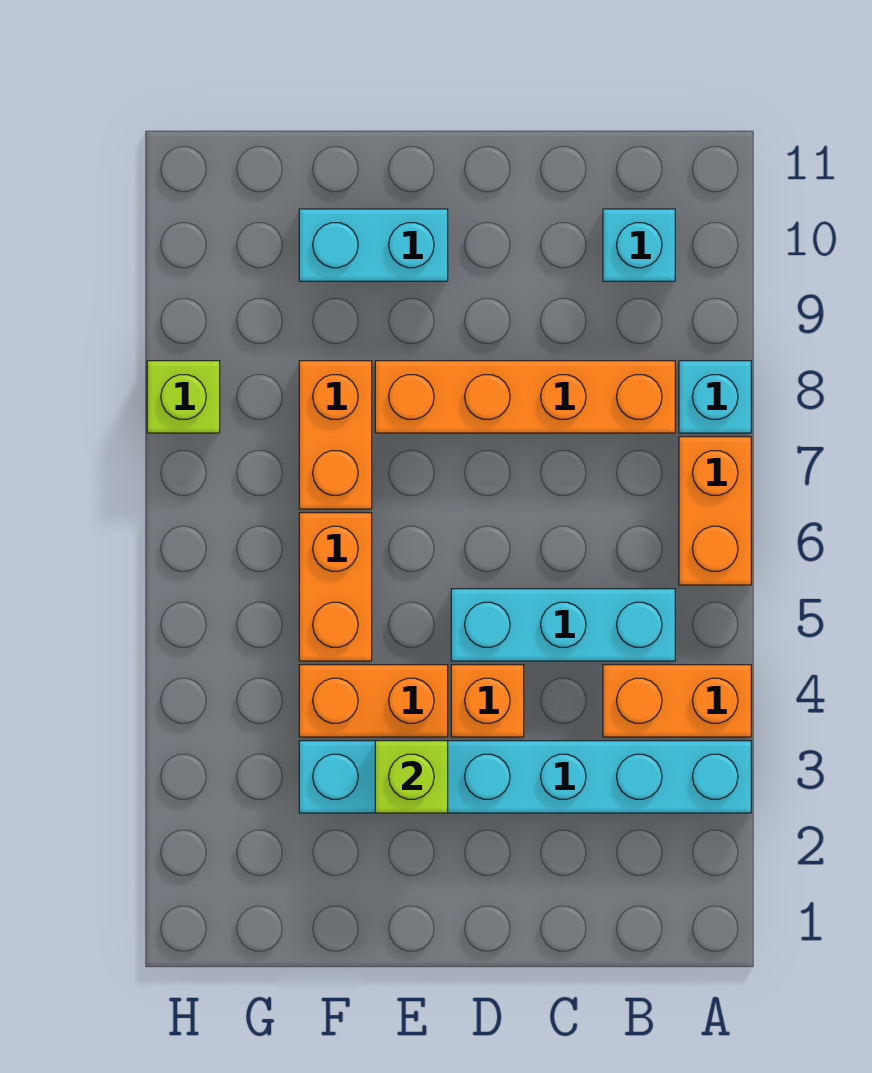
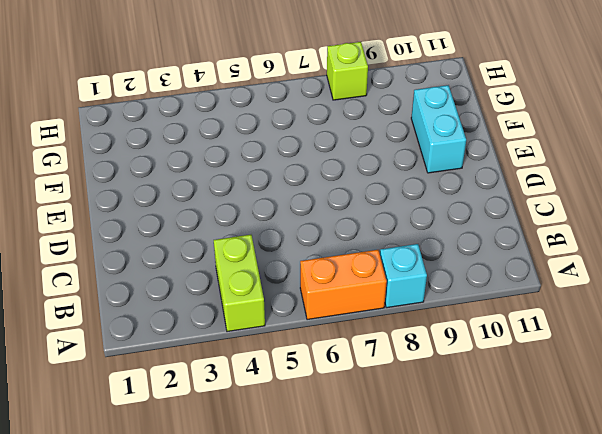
lime 1x2 brick [214,235,265,332] -> orange 1x2 brick [603,665,751,737]
none -> cyan 1x6 brick [299,741,751,813]
none -> cyan 1x3 brick [451,589,675,661]
none -> orange 1x4 brick [375,361,675,433]

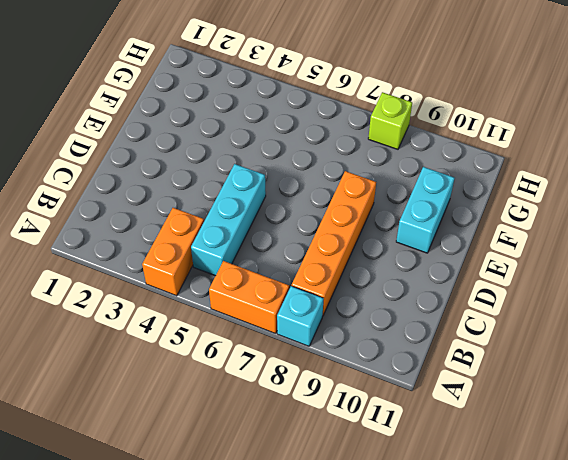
none -> cyan 1x6 brick [299,741,751,813]
none -> cyan 1x1 brick [603,209,675,281]
none -> orange 1x1 brick [451,665,524,737]

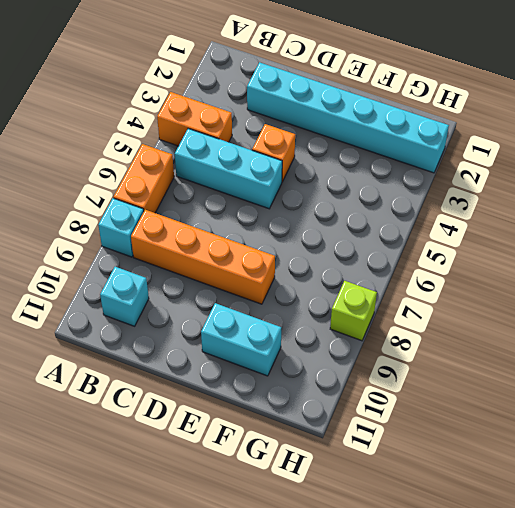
cyan 1x6 brick [247,62,449,173] -> cyan 1x6 brick moved to [299,741,751,813]
none -> orange 1x2 brick [299,665,448,737]
none -> orange 1x2 brick [299,513,372,661]
none -> orange 1x2 brick [299,361,372,509]

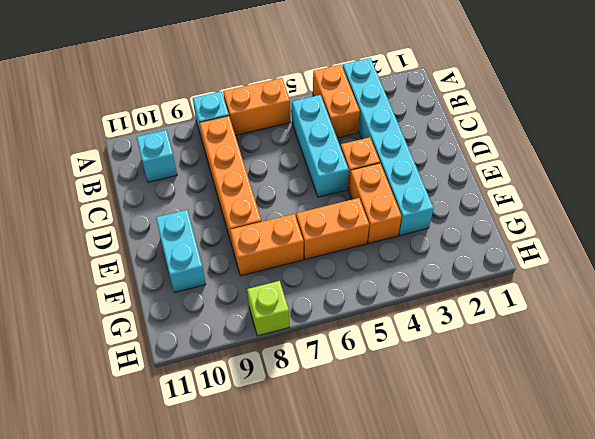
none -> lime 1x1 brick [375,741,448,813]

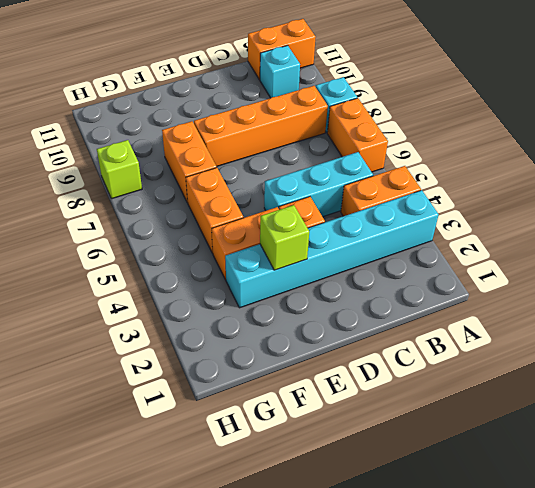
orange 1x2 brick [248,19,315,80] -> none
none -> cyan 1x2 brick [299,209,448,281]

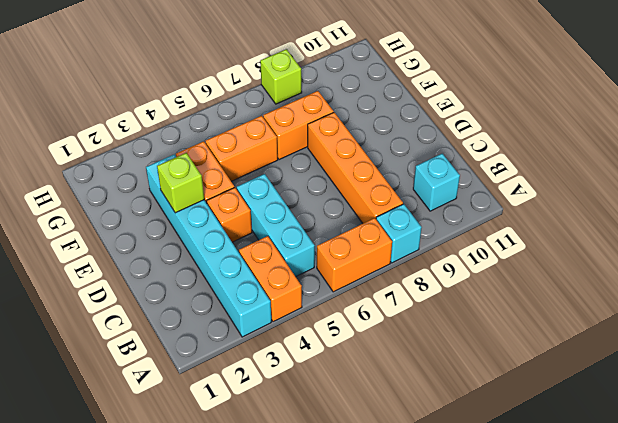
none -> cyan 1x2 brick [299,209,448,281]

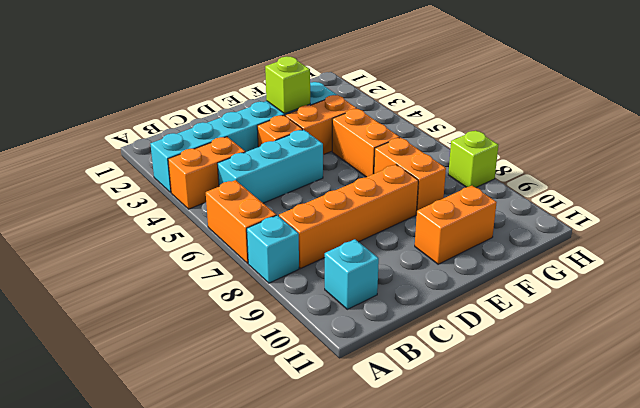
orange 1x2 brick [415,186,497,264] -> cyan 1x2 brick [299,209,448,281]

